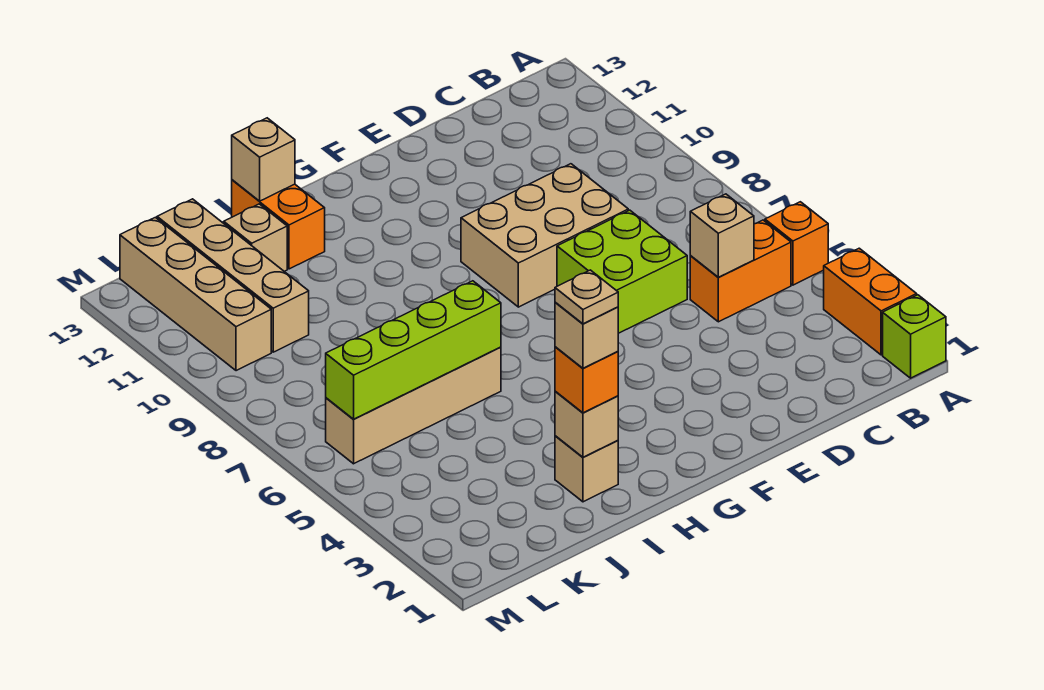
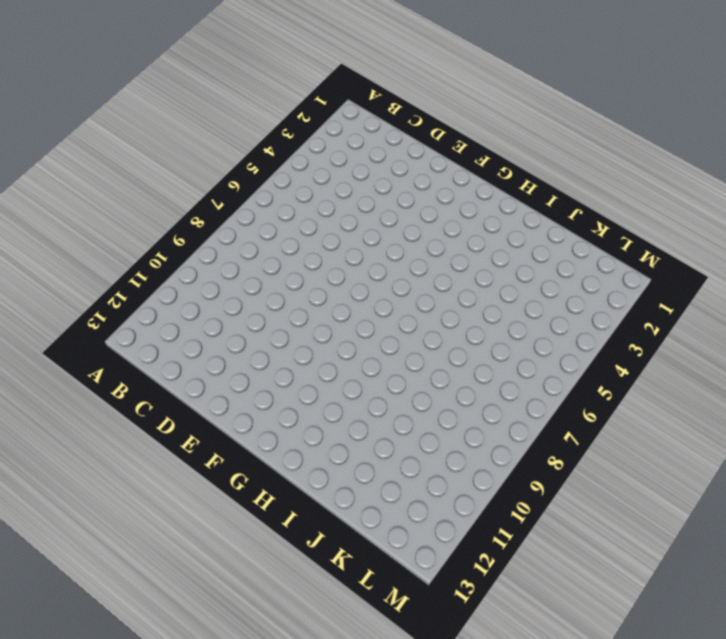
none -> lime 1x1 brick [883,295,946,378]
none -> orange 1x2 brick [824,248,917,355]
none -> orange 1x1 brick [765,202,828,285]

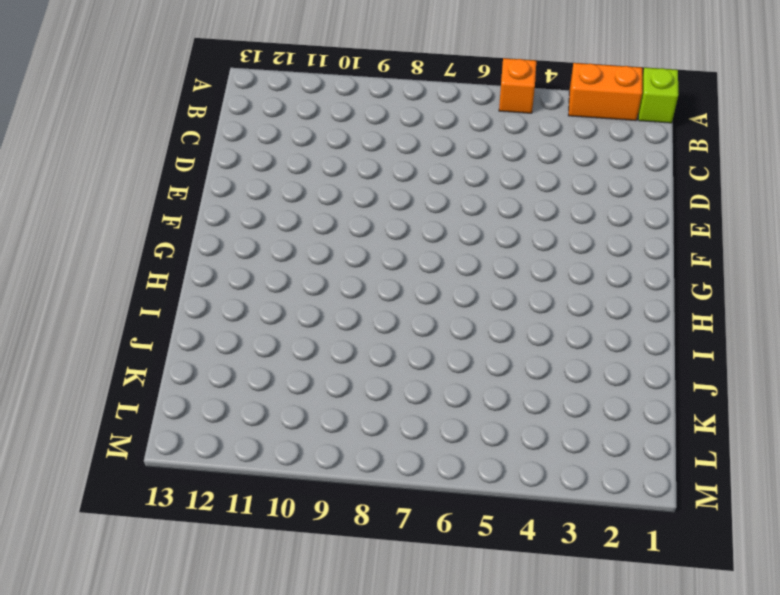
none -> orange 1x2 brick [690,220,791,322]
none -> lime 2x2 brick [557,210,687,333]
none -> tan 2x3 brick [461,164,628,307]

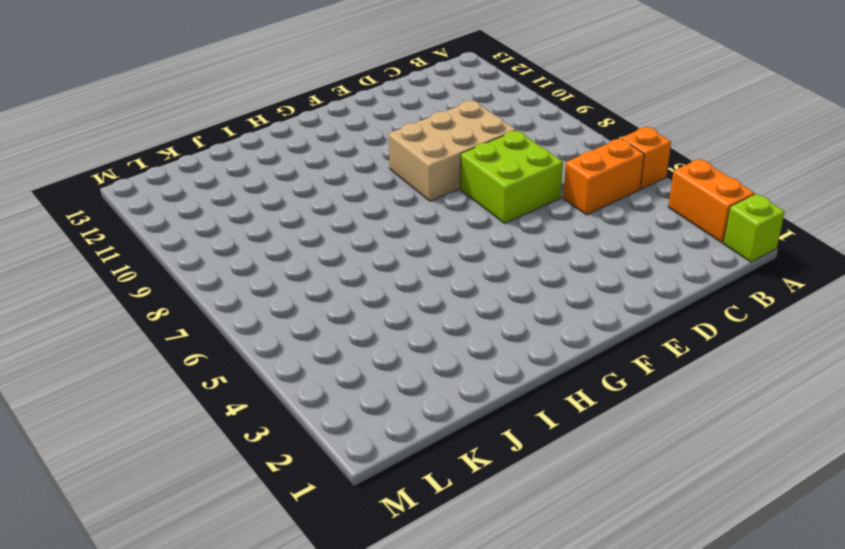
none -> tan 1x1 brick [555,436,618,502]
none -> tan 1x4 brick [326,347,501,464]
none -> orange 1x2 brick [232,180,325,269]

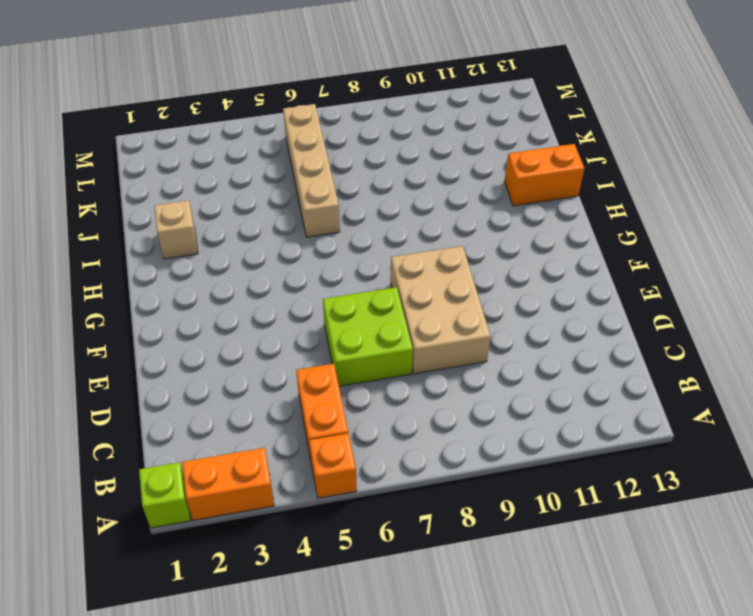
none -> tan 1x1 brick [224,204,287,271]
none -> tan 1x4 brick [157,199,309,352]
none -> tan 1x4 brick [120,217,271,371]

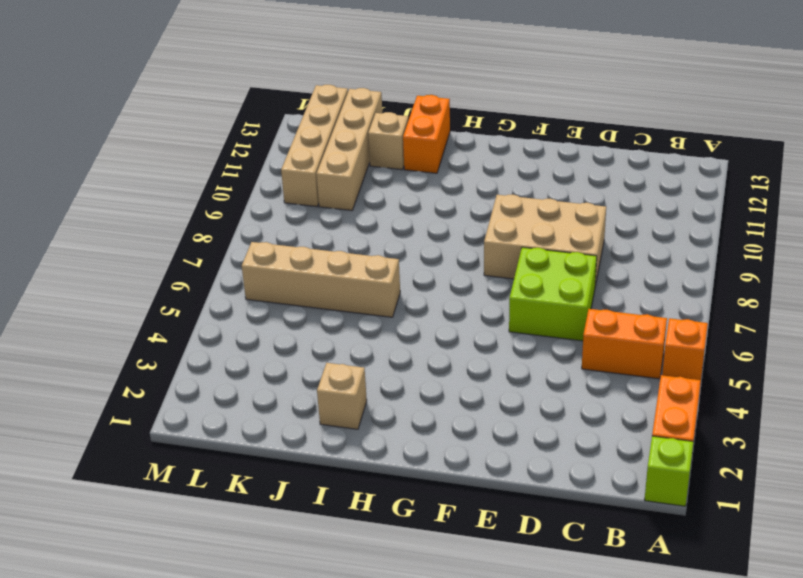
none -> tan 1x1 brick [690,194,754,277]
none -> tan 1x1 brick [555,392,618,457]
none -> lime 1x4 brick [326,281,501,419]

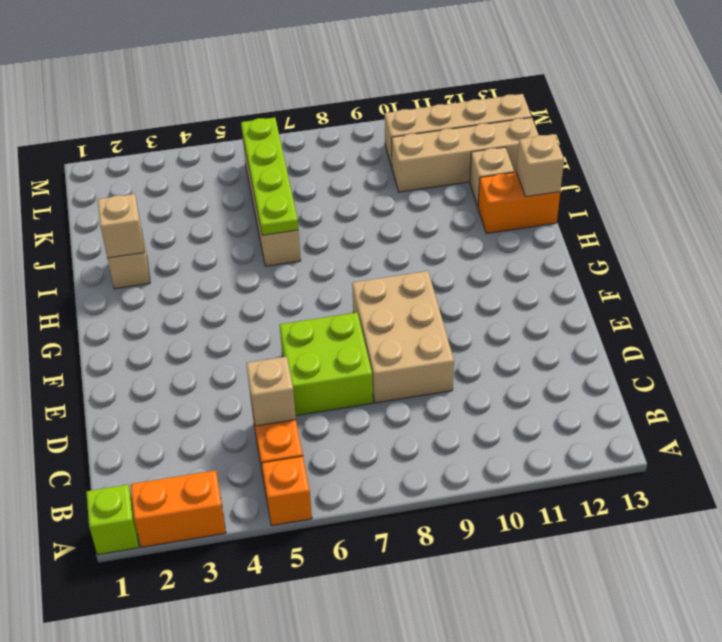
lime 1x4 plate [241,117,298,235] -> lime 1x4 brick [326,281,501,419]
none -> orange 1x1 brick [555,347,618,413]
none -> tan 1x1 brick [555,303,618,368]
none -> tan 1x1 plate [555,270,618,324]

